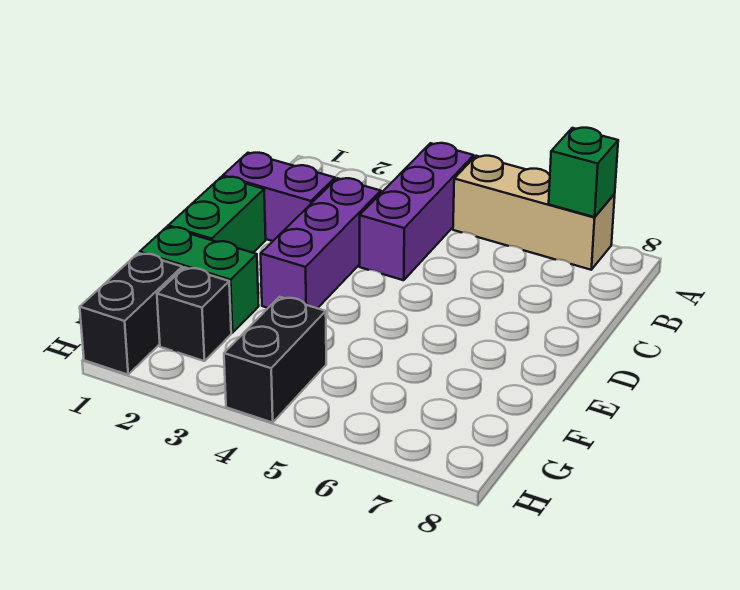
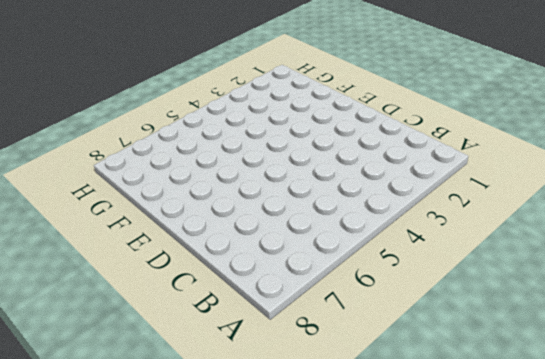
none -> purple 1x3 brick [360,143,474,280]
none -> tan 1x3 brick [453,156,615,270]

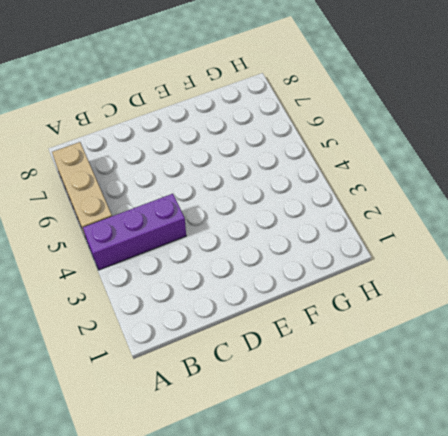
none -> purple 1x2 brick [223,153,335,241]
none -> purple 1x3 brick [261,178,381,308]

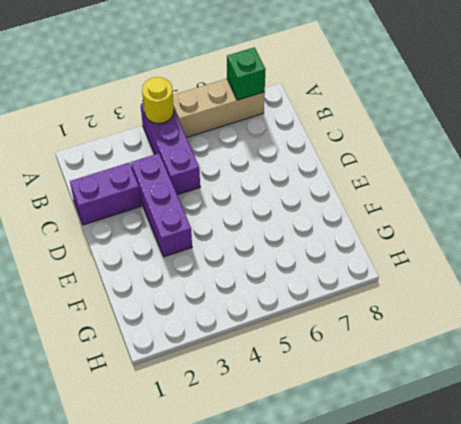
yellow 1x1 round brick [142,77,174,124] -> none
none -> green 1x2 brick [168,177,266,253]
none -> green 1x2 brick [140,227,259,333]

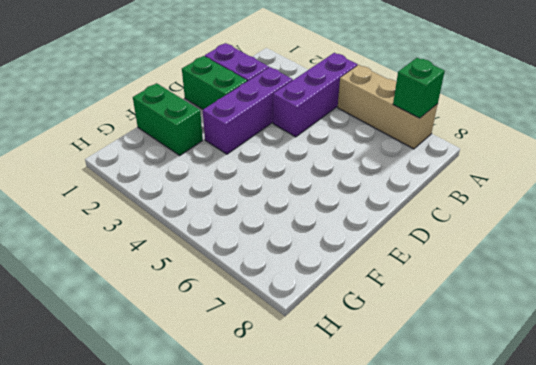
green 1x2 brick [182,56,247,109] -> green 1x2 brick turned to [168,177,266,253]
none -> black 1x2 brick [80,253,182,375]
none -> black 1x1 brick [157,267,231,361]

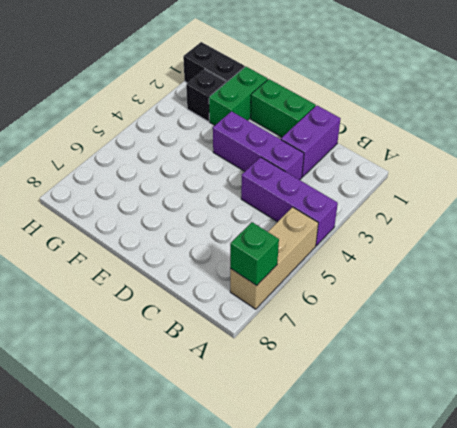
none -> black 1x2 brick [224,297,326,423]

